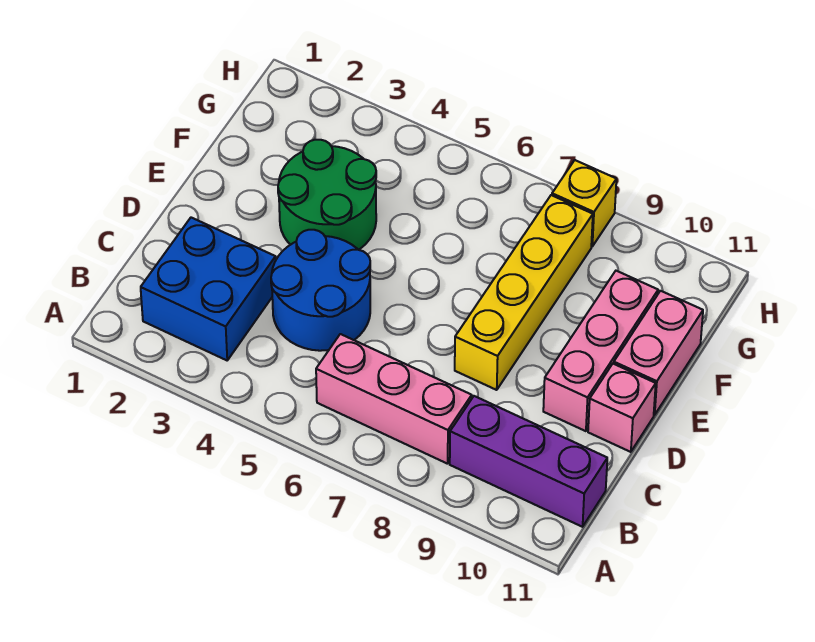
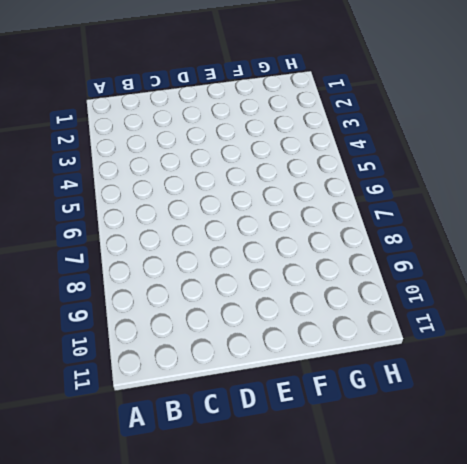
none -> blue 2x2 brick [141,218,276,360]
none -> pink 1x3 brick [316,334,472,464]

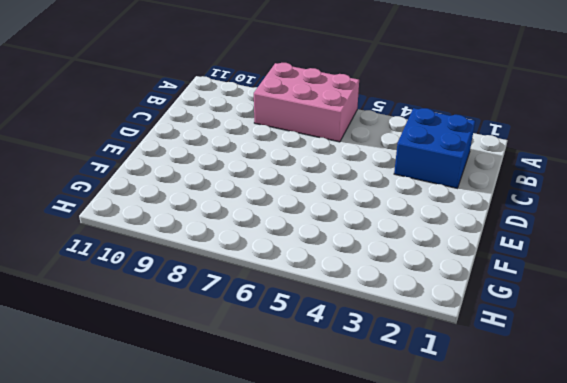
pink 2x3 brick [254,63,359,142] -> pink 1x3 brick [316,334,472,464]
none -> purple 1x3 brick [450,396,607,527]
none -> blue 2x2 round brick [271,230,370,351]

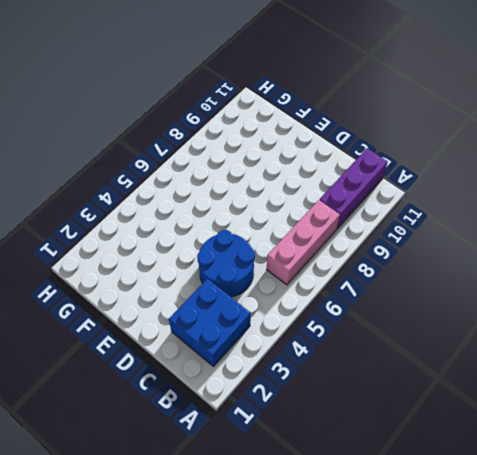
none -> yellow 1x4 brick [455,195,593,390]
none -> pink 1x3 brick [543,271,658,431]

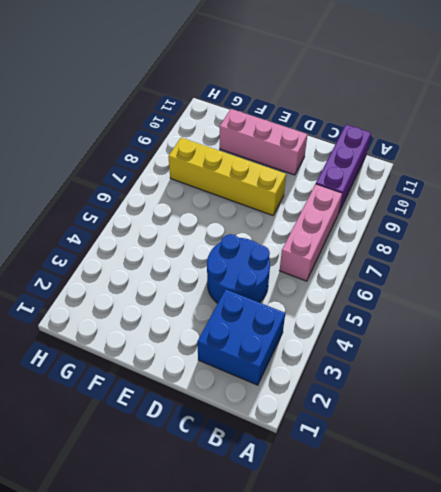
none -> pink 1x1 brick [588,364,656,452]
none -> green 2x2 round brick [278,140,376,250]

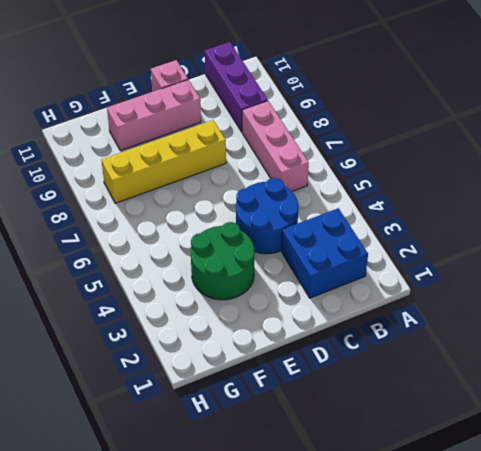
none -> pink 1x2 brick [614,291,703,415]
none -> yellow 1x1 brick [552,160,616,246]

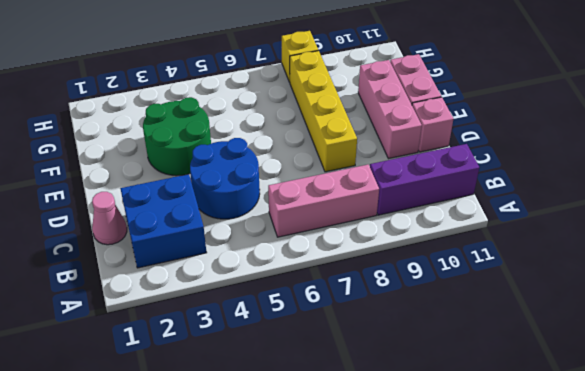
pink 1x1 cone [92,192,127,245] -> none

